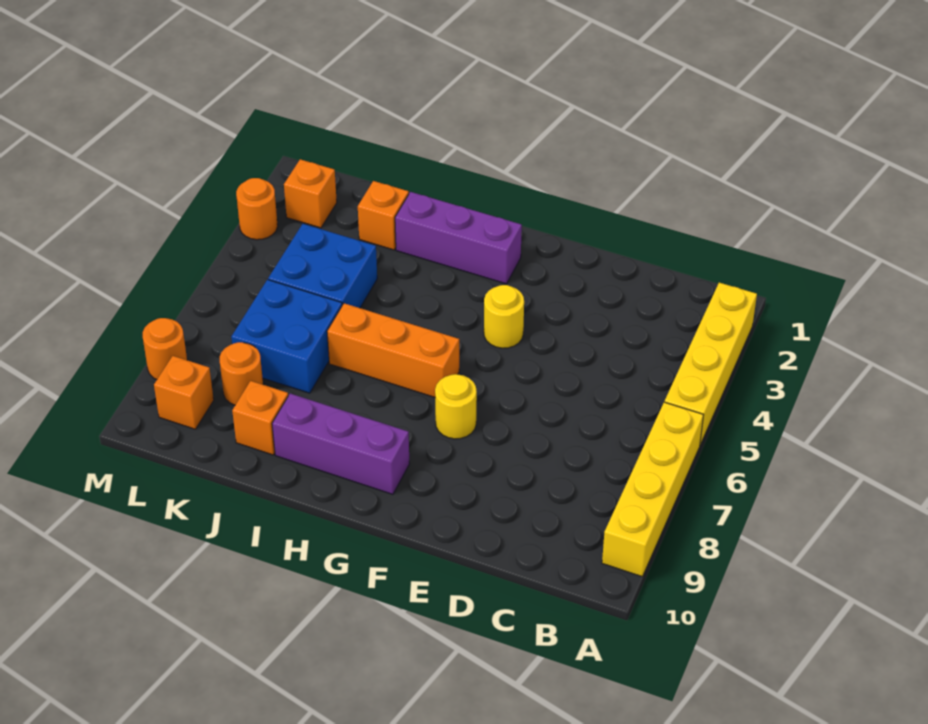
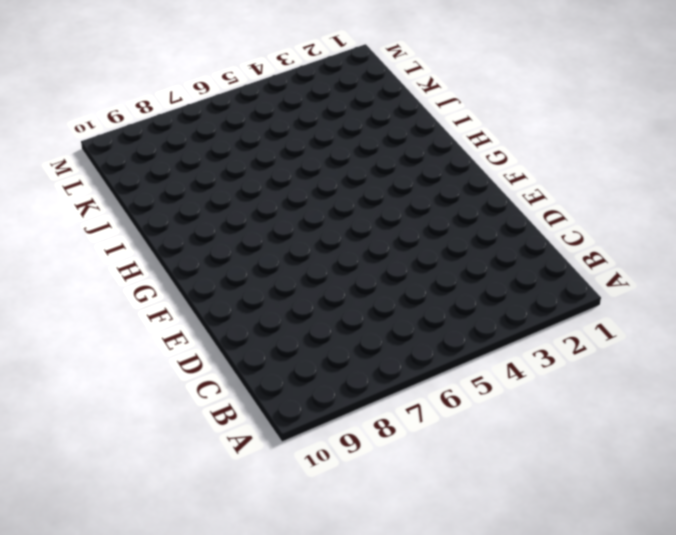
none -> yellow 1x4 brick [665,283,757,445]
none -> yellow 1x4 brick [602,402,703,576]
none -> yellow 1x1 round brick [484,285,524,348]

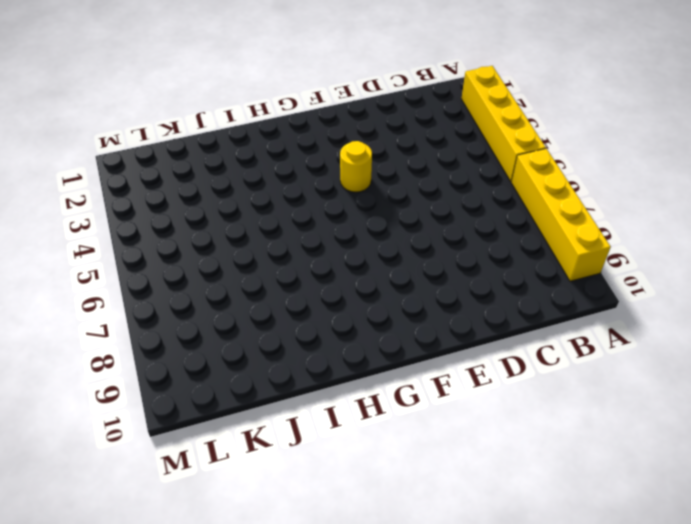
none -> yellow 1x1 round brick [435,374,477,439]
none -> purple 1x3 brick [395,192,522,284]
none -> orange 1x3 brick [327,303,459,397]

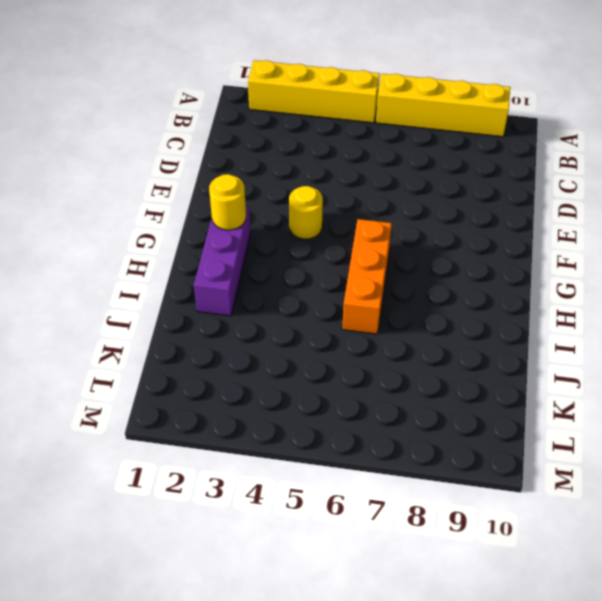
yellow 1x1 round brick [209,174,246,230] -> yellow 1x1 round brick moved to [435,374,477,439]
none -> purple 1x3 brick [272,394,409,494]
none -> orange 1x1 brick [358,181,409,250]
none -> blue 2x2 brick [268,224,377,308]

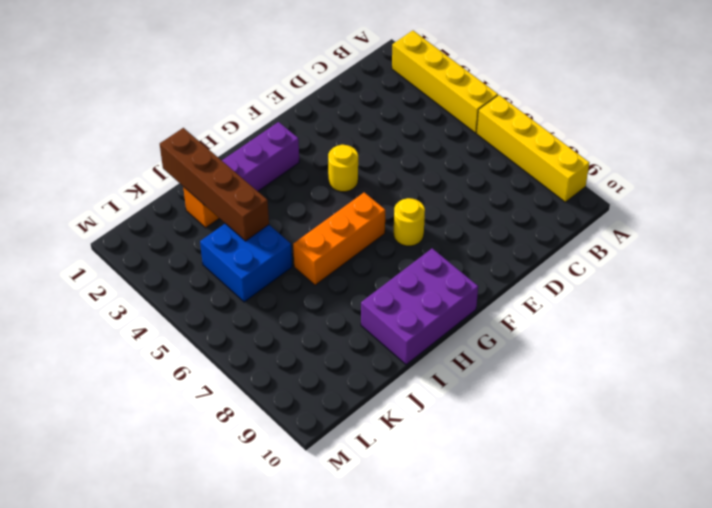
purple 2x3 brick [361,248,478,365] -> purple 1x3 brick [272,394,409,494]
brown 1x4 brick [160,128,269,241] -> none
none -> blue 2x2 brick [231,280,342,393]
none -> orange 1x1 brick [232,381,288,455]
none -> orange 1x1 round brick [220,342,263,405]

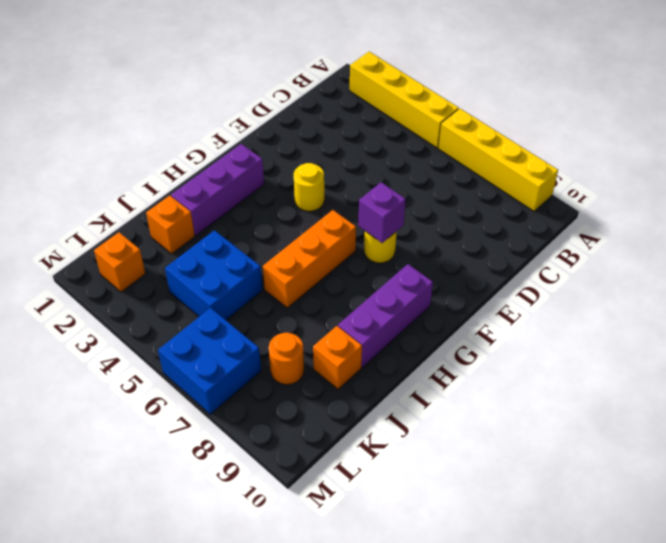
purple 1x1 brick [358,182,406,243] -> none
blue 2x2 brick [158,308,261,414] -> blue 2x2 brick moved to [231,280,342,393]
none -> orange 1x1 brick [154,356,214,429]
none -> orange 1x1 round brick [236,178,278,240]
none -> orange 1x1 round brick [143,318,187,380]

